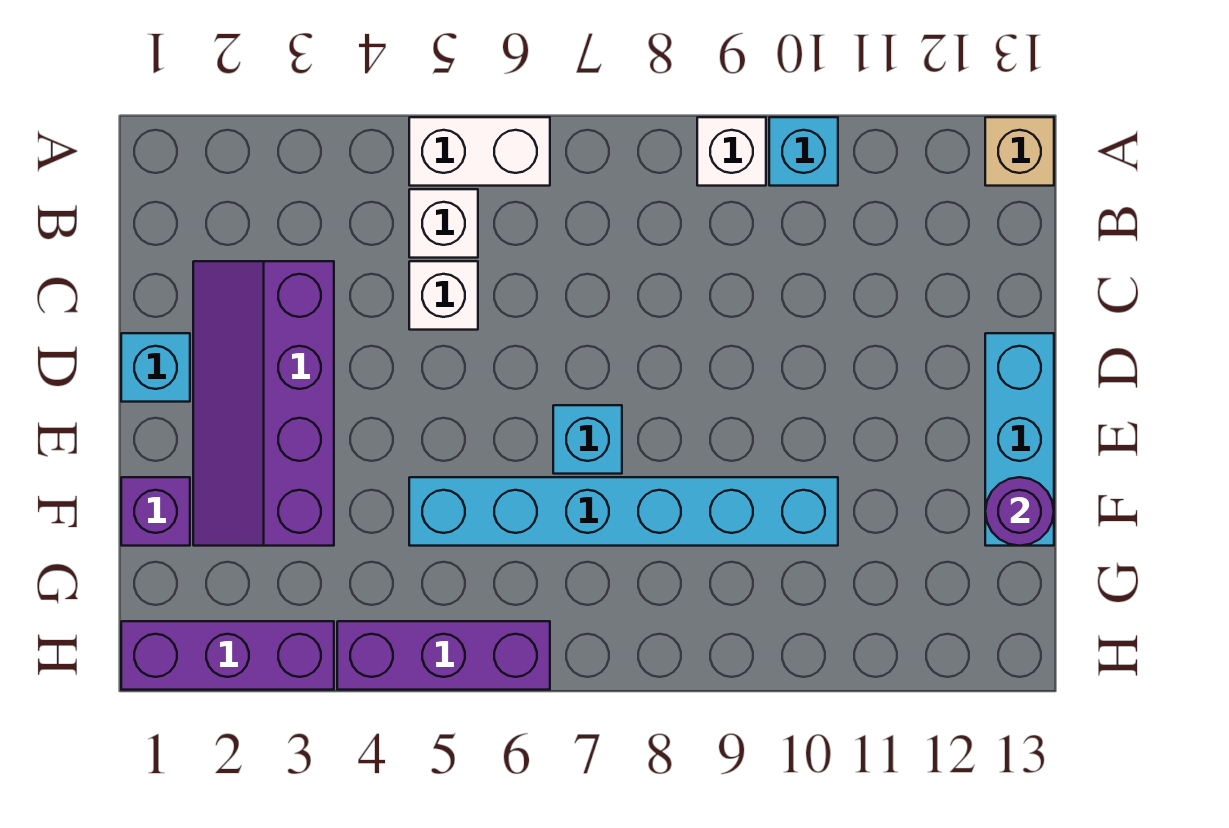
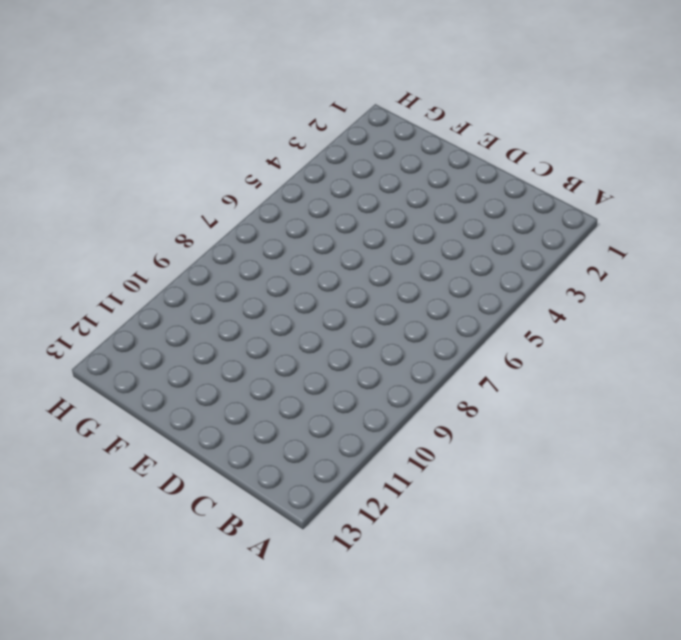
none -> white 1x2 brick [409,117,550,186]
none -> white 1x1 brick [697,117,766,186]
none -> cyan 1x1 brick [769,117,838,186]

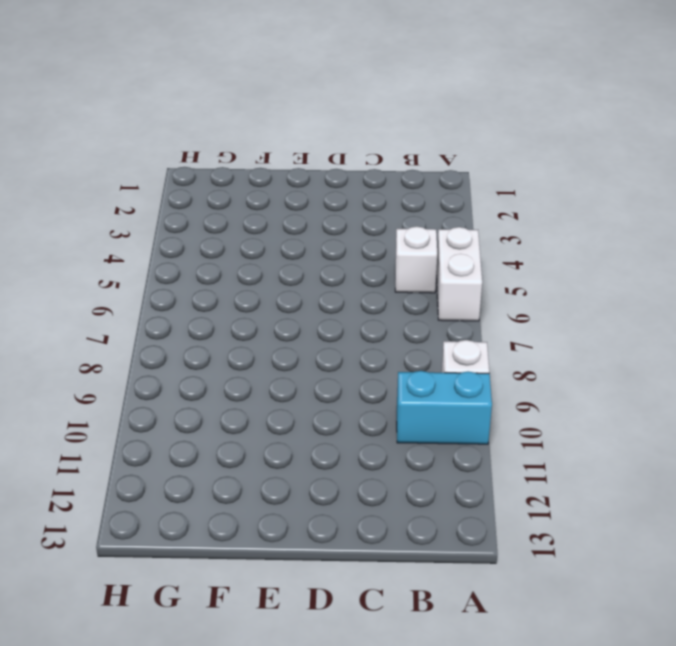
cyan 1x2 brick [397,371,492,444] -> cyan 1x1 brick [769,117,838,186]
none -> tan 1x1 brick [985,117,1054,186]
none -> purple 2x4 slope [193,261,334,546]
none -> white 1x1 brick [409,261,478,330]

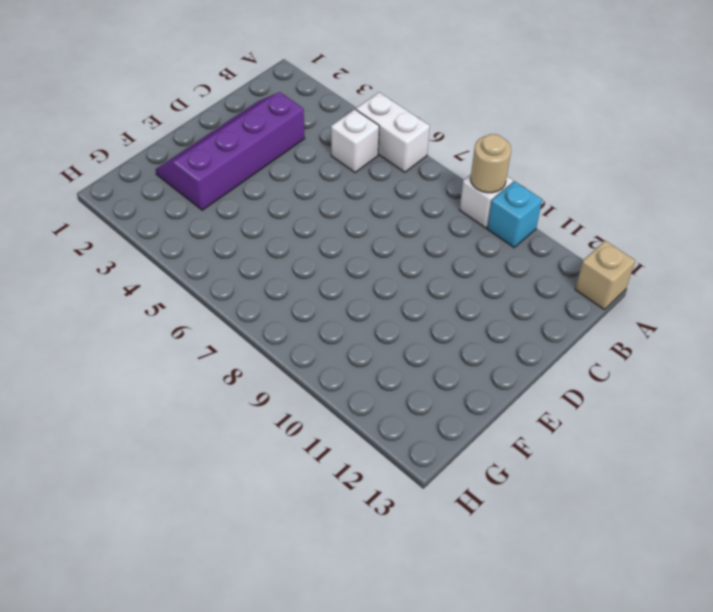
tan 1x1 round brick [471,134,511,193] -> none
none -> white 1x1 brick [409,261,478,330]
none -> cyan 1x1 brick [121,333,190,402]
none -> cyan 1x3 brick [985,333,1054,546]

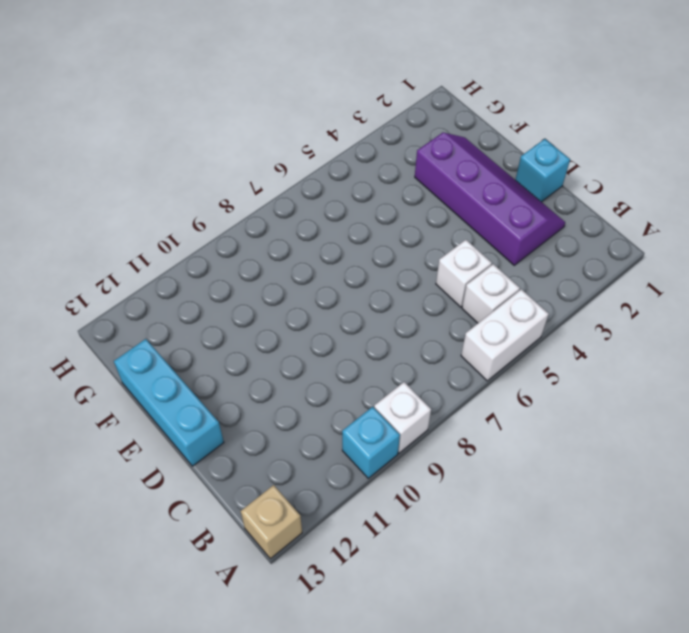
none -> cyan 1x1 brick [553,405,622,474]
none -> purple 1x1 brick [121,477,190,546]
none -> cyan 1x6 brick [409,477,838,546]

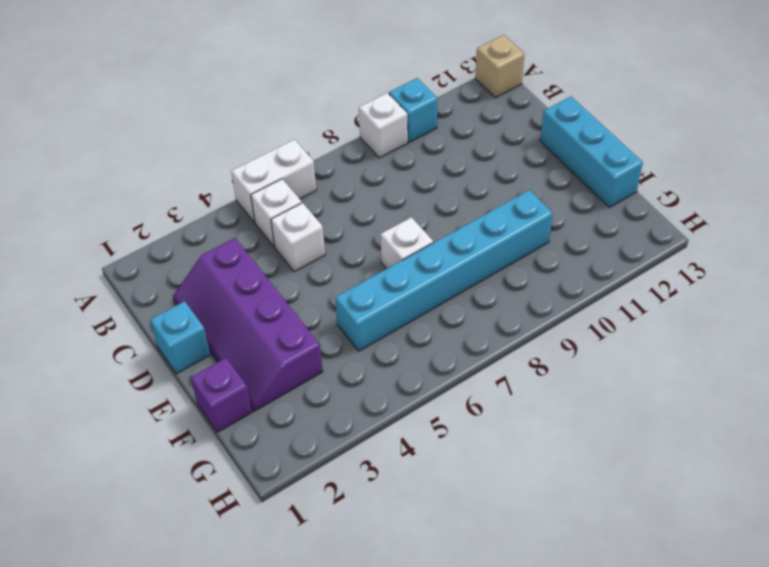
white 1x1 brick [380,217,433,269] -> cyan 1x1 brick [553,405,622,474]
none -> purple 1x3 brick [121,621,334,690]
none -> purple 1x3 brick [337,621,550,690]
none -> purple 1x1 round brick [985,477,1054,546]

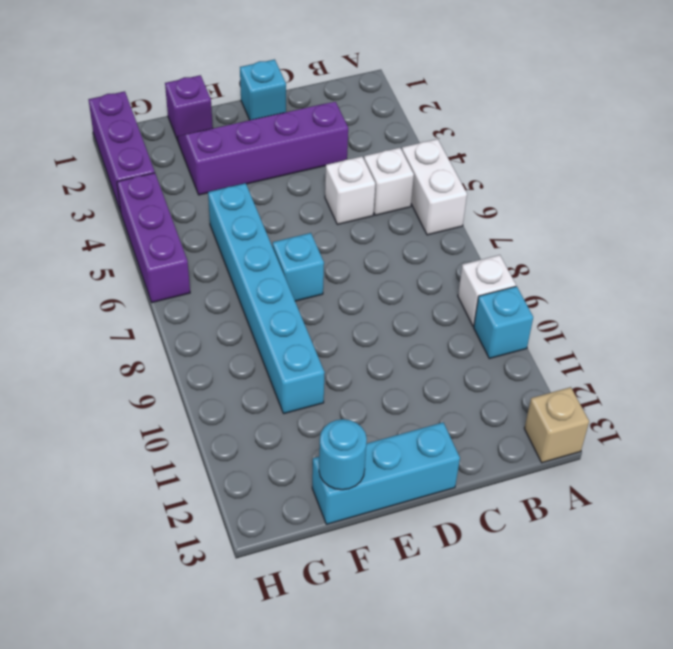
cyan 1x1 round brick [319,419,367,490] -> purple 1x1 round brick [985,477,1054,546]

